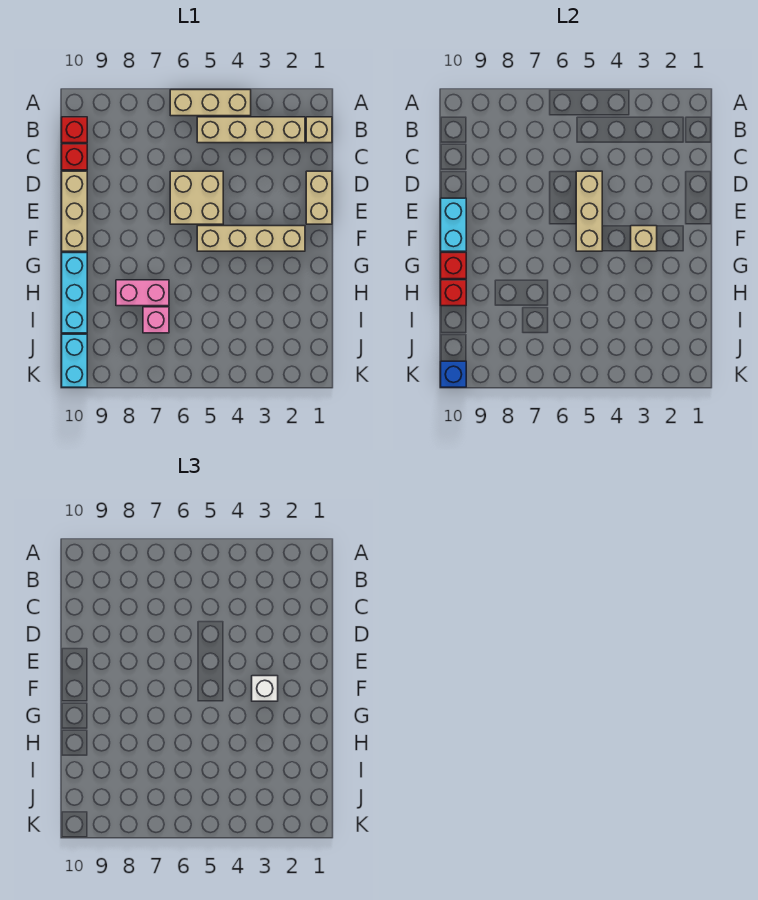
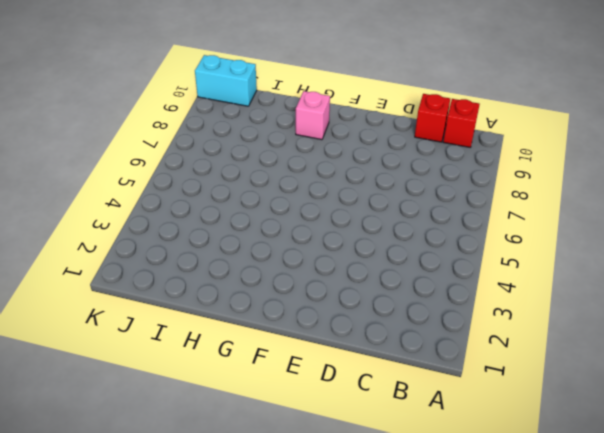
pink 1x1 brick [296,91,330,140] -> pink 1x1 brick moved to [143,307,169,333]
none -> tan 1x3 brick [170,90,251,116]
none -> tan 1x1 brick [306,117,332,143]
none -> tan 1x4 brick [197,117,305,143]

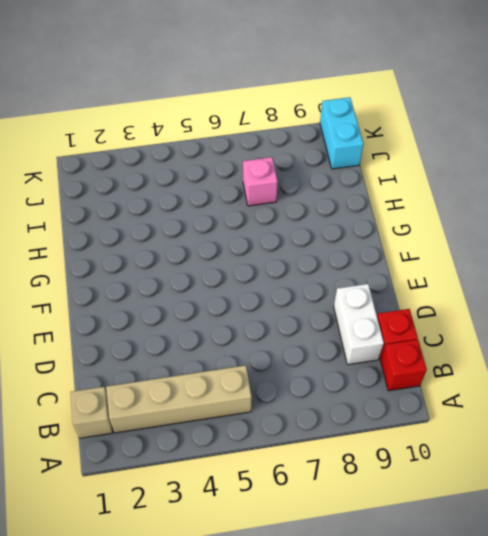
white 1x2 brick [334,284,384,365] -> none
none -> tan 1x3 brick [170,90,251,116]
none -> tan 1x2 brick [306,171,332,224]
none -> tan 2x2 brick [170,171,223,224]

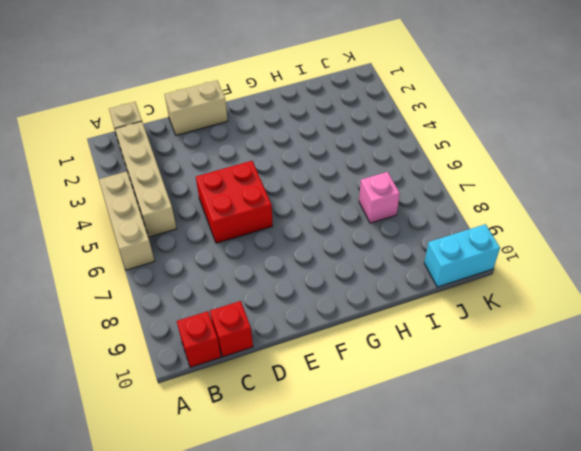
red 2x2 brick [196,161,273,243] -> tan 2x2 brick [170,171,223,224]
none -> tan 1x3 brick [62,171,87,251]
none -> tan 1x4 brick [197,226,305,251]
none -> cyan 1x3 brick [62,253,87,333]

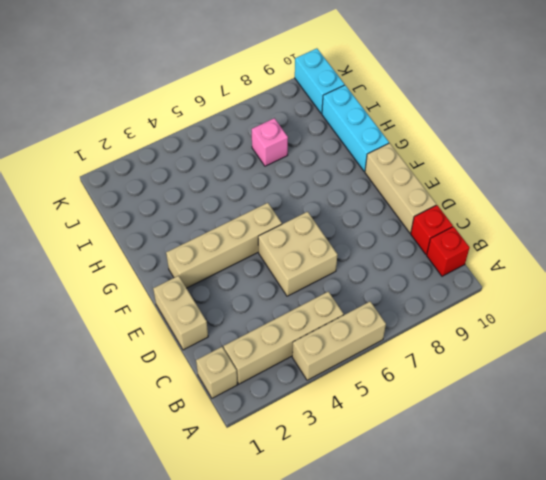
none -> pink 1x2 brick [116,280,169,306]
none -> tan 1x3 brick [576,171,602,251]
none -> cyan 1x2 brick [441,198,466,251]

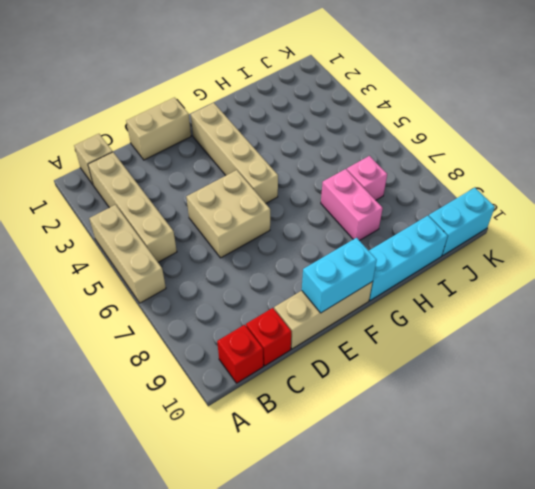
none -> tan 1x3 brick [576,171,602,251]
none -> tan 1x1 brick [631,226,657,251]
none -> red 1x1 brick [441,253,466,279]

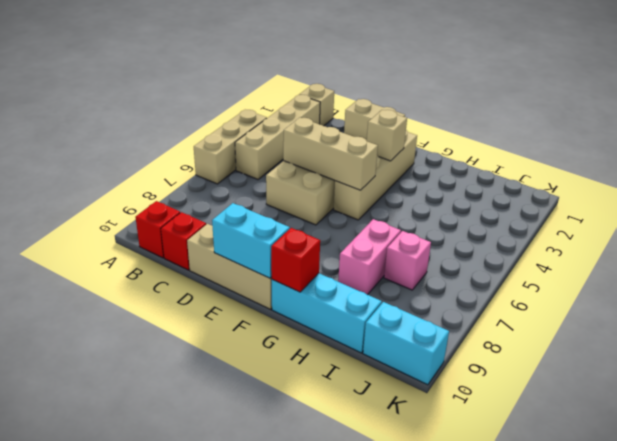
none -> red 1x1 brick [441,280,466,306]
none -> blue 1x1 brick [441,361,466,387]
none -> white 1x1 brick [252,676,278,701]

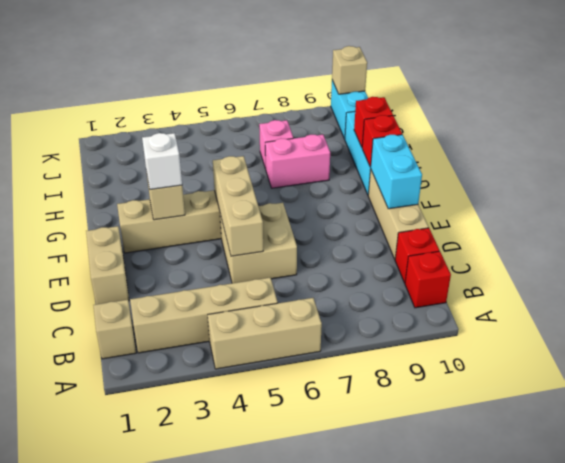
tan 1x1 brick [332,46,367,94] -> blue 1x1 brick [441,361,466,387]

